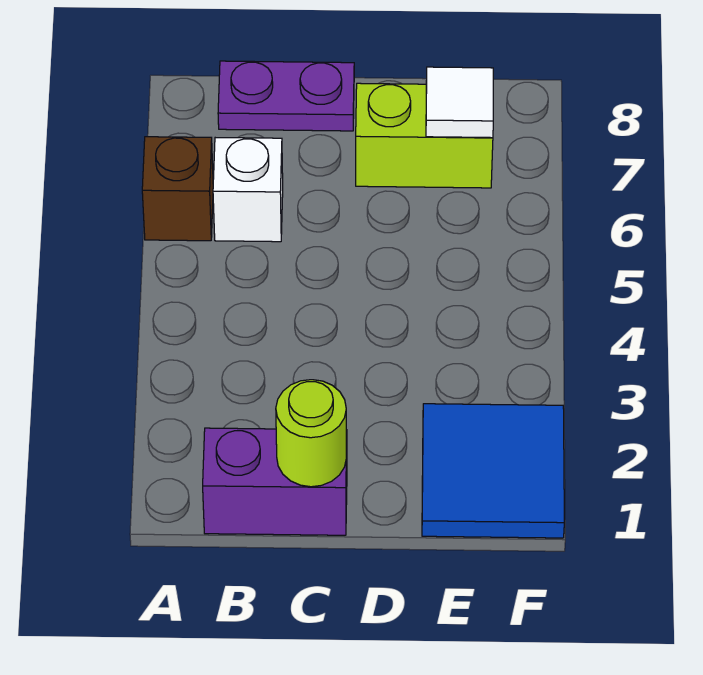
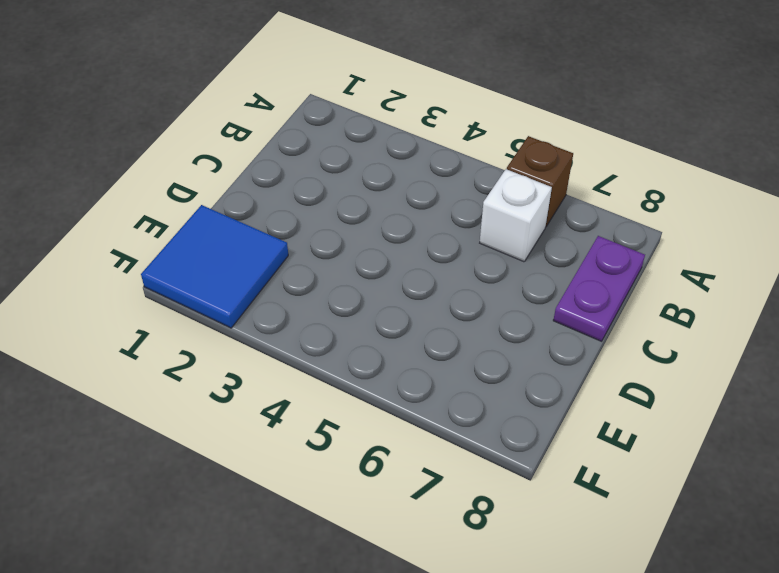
none -> purple 1x2 brick [203,428,347,535]
none -> lime 1x2 brick [356,83,493,188]

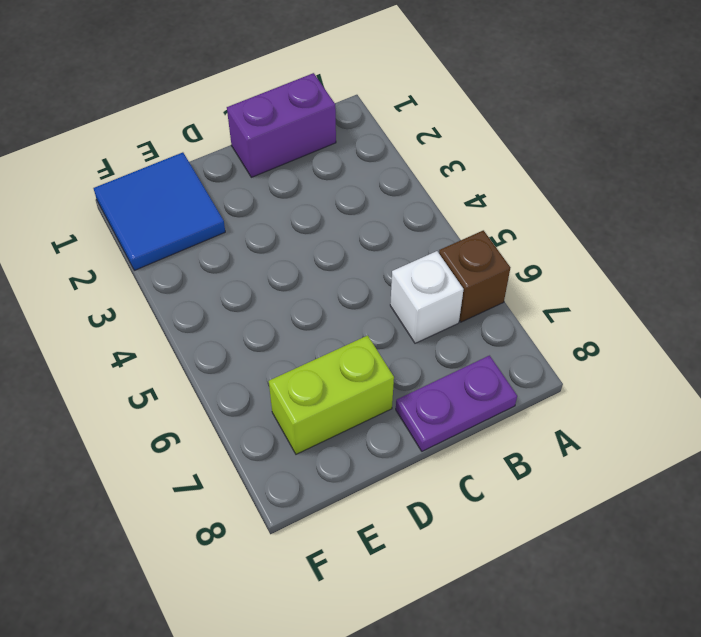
none -> lime 1x1 round brick [276,380,346,487]
none -> white 1x1 tile [426,67,493,138]

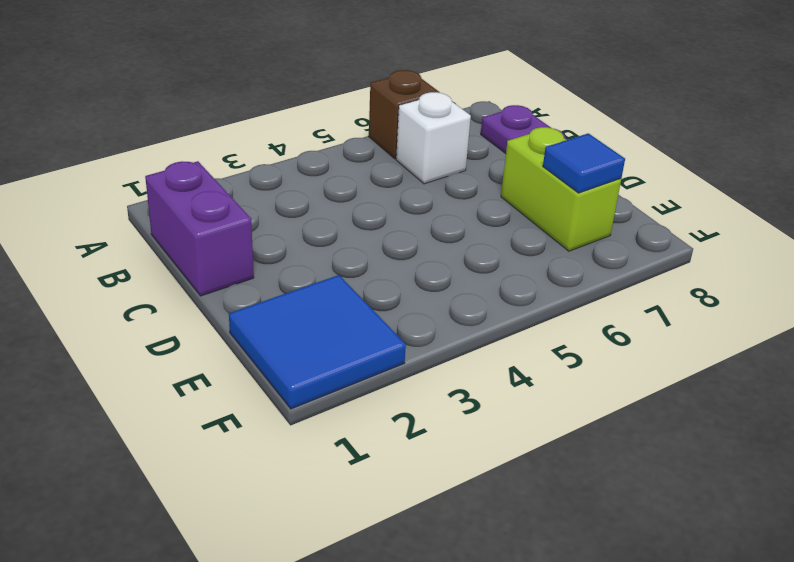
blue 1x1 tile [543,133,625,193] -> white 1x1 tile [426,67,493,138]
none -> lime 1x1 round brick [276,380,346,487]

